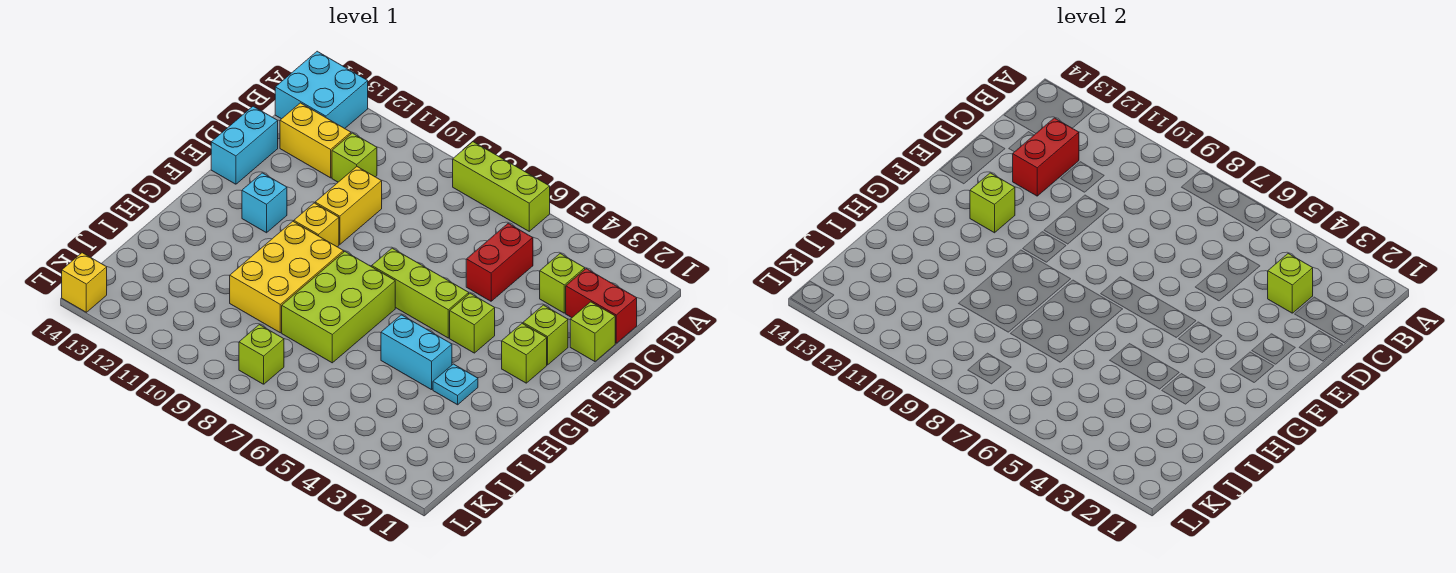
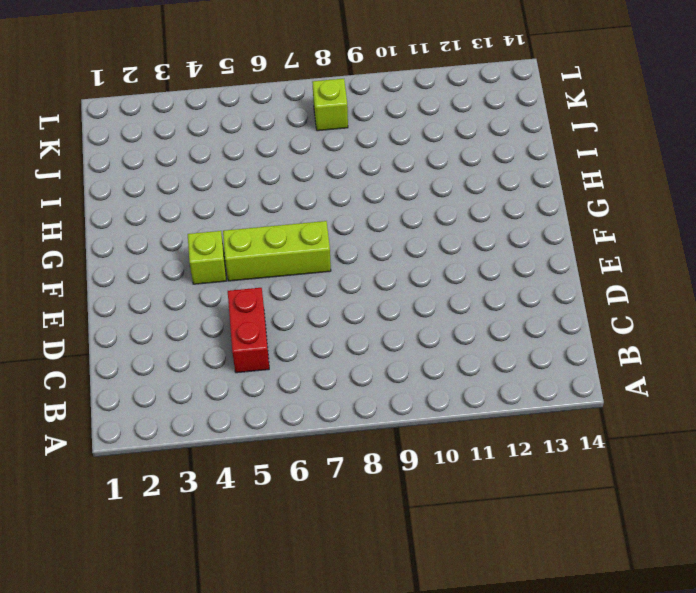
none -> lime 1x3 brick [453,142,550,231]
none -> cyan 2x2 brick [275,51,368,128]
none -> red 1x2 brick [566,269,637,343]

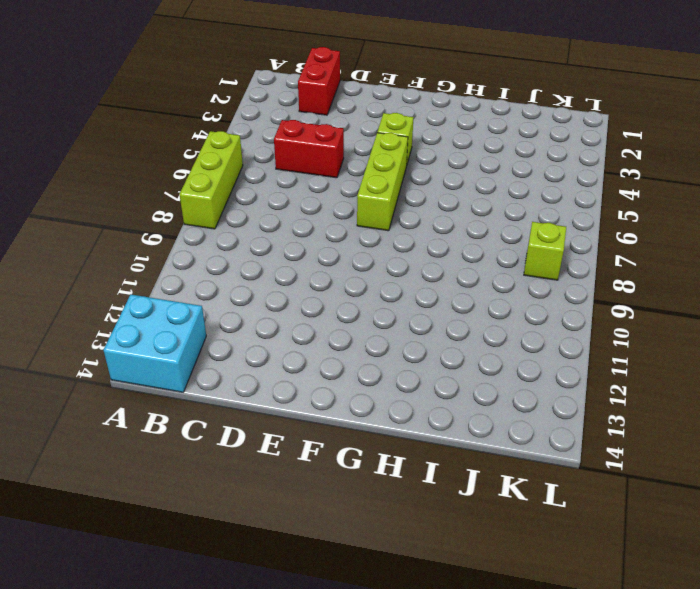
none -> lime 1x1 brick [540,254,585,313]
none -> lime 1x1 brick [332,133,377,182]
none -> yellow 1x2 brick [280,103,351,178]

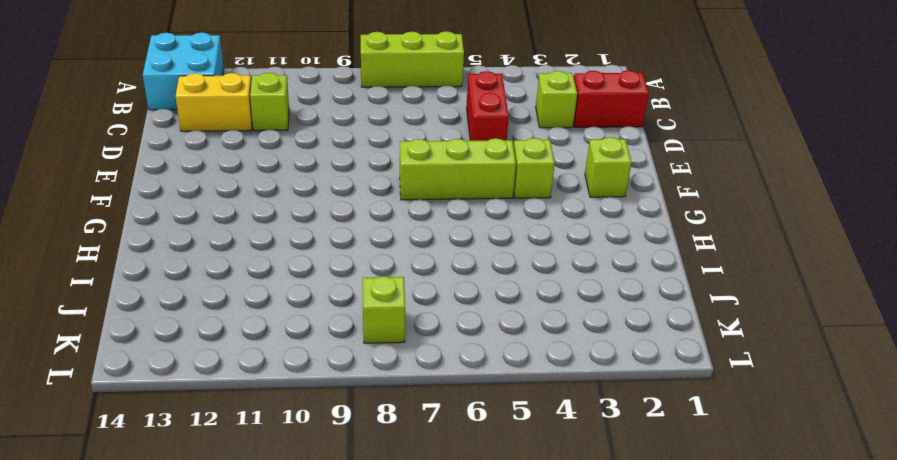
none -> lime 1x1 brick [570,302,615,362]
none -> yellow 1x2 brick [315,167,382,244]
none -> cyan 1x2 brick [211,106,278,184]

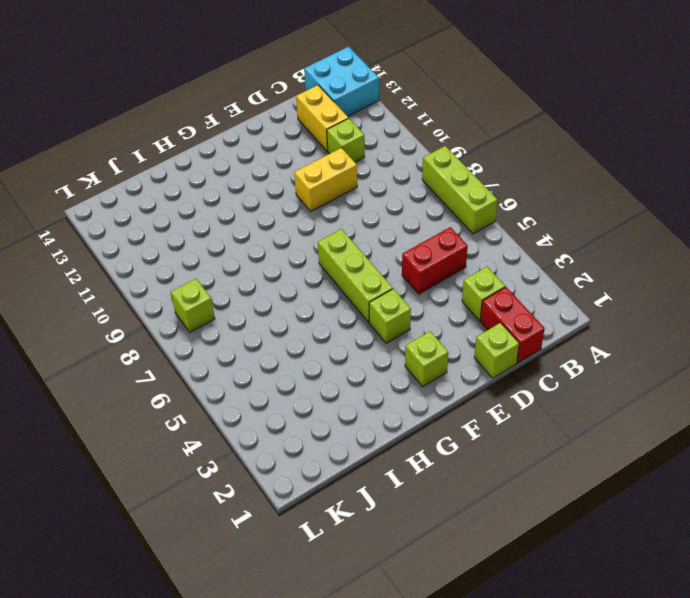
none -> cyan 1x2 brick [211,106,278,184]
none -> lime 1x1 brick [523,305,568,365]
none -> yellow 1x1 brick [294,203,339,247]

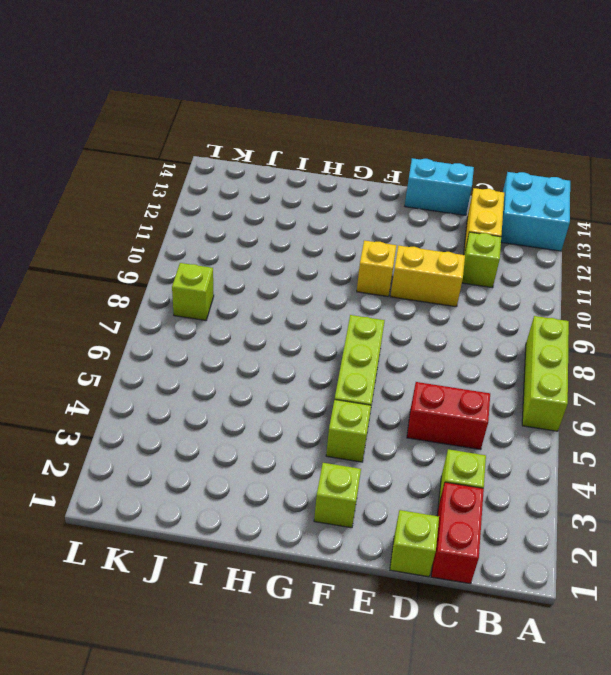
none -> lime 1x1 brick [523,305,568,365]
none -> cyan 1x1 brick [242,173,287,233]
none -> lime 2x3 brick [282,252,395,363]

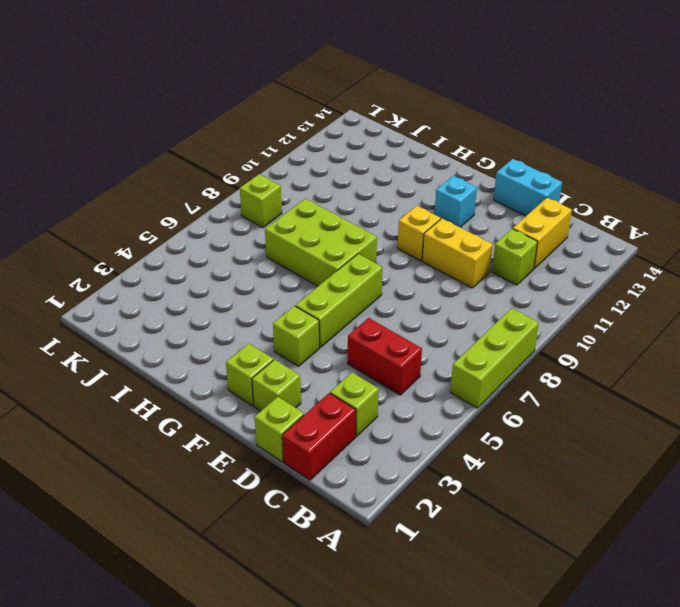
none -> cyan 2x2 brick [275,51,368,128]
none -> yellow 2x3 brick [230,221,344,333]
none -> cyan 1x1 plate [433,364,478,405]

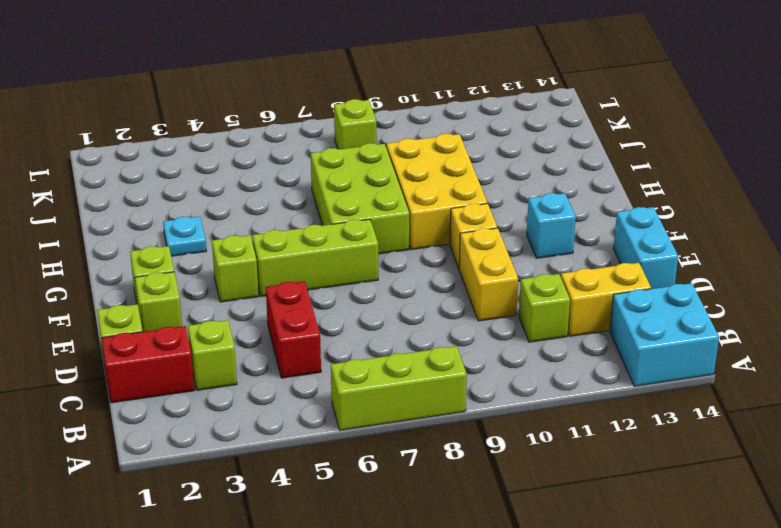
none -> cyan 1x2 brick [381,315,452,390]
none -> yellow 1x1 brick [62,253,107,312]
none -> lime 1x1 brick [1268,254,1313,313]

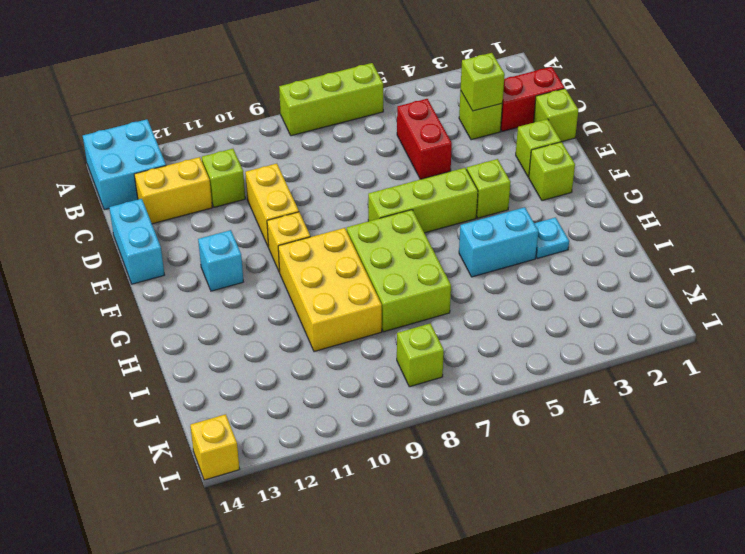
none -> red 1x2 brick [1013,118,1079,196]
none -> lime 1x1 brick [970,173,1015,233]

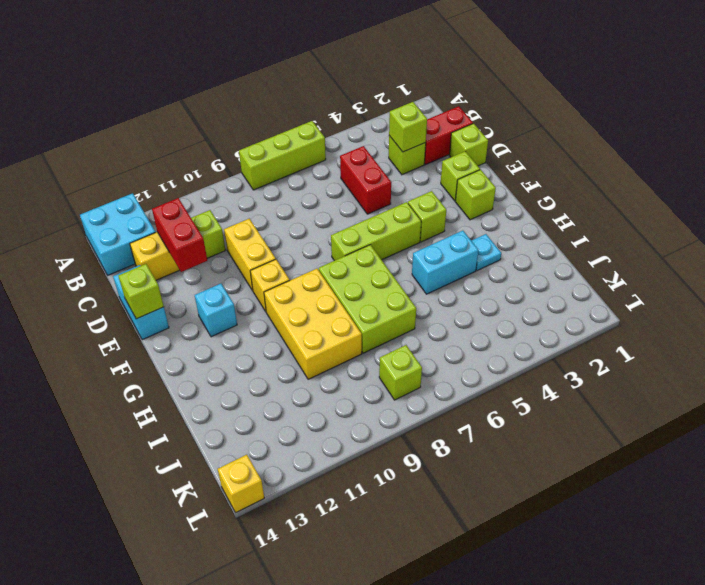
lime 1x1 brick [118,264,164,319] -> lime 1x1 brick moved to [970,173,1015,233]

